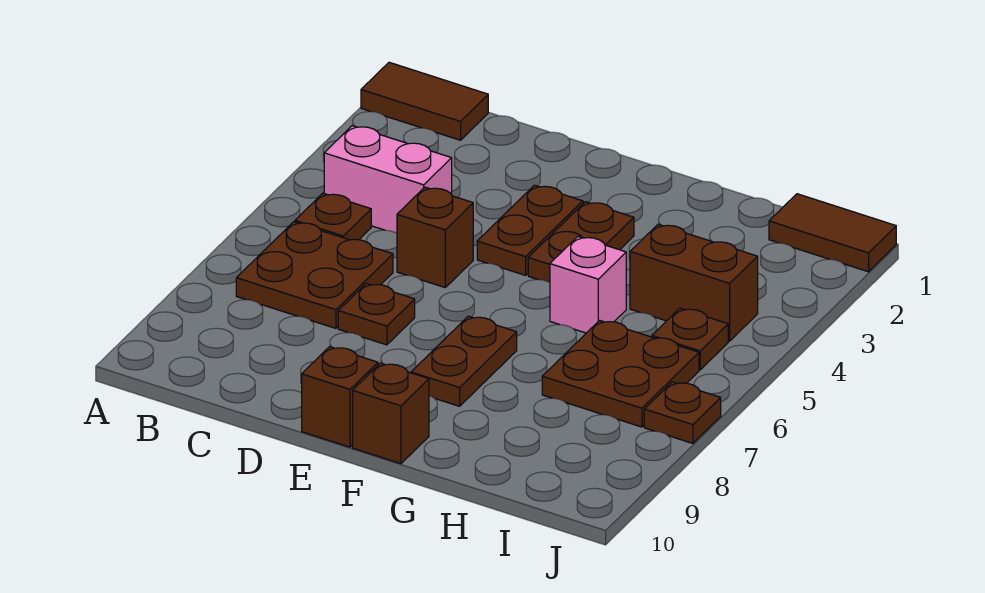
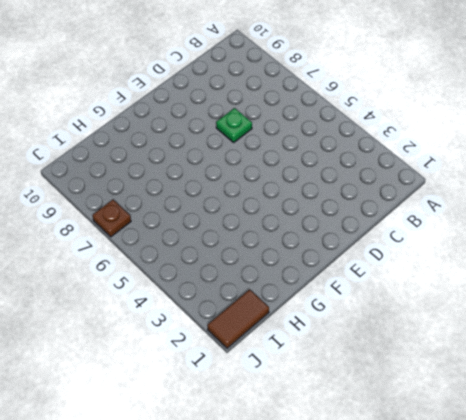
green 1x1 plate [216,108,252,142] -> brown 1x1 plate [338,283,415,345]
none -> brown 1x2 tile [361,62,488,140]
none -> pink 1x2 brick [324,126,452,233]
none -> brown 1x1 plate [295,193,371,240]

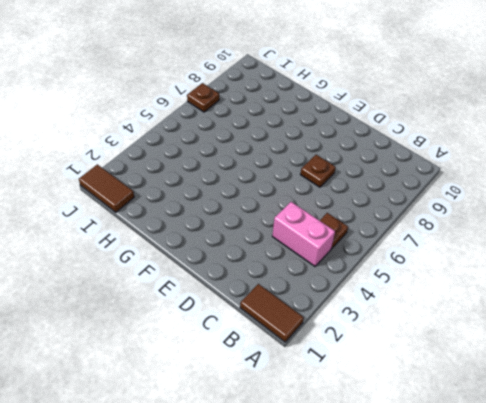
none -> brown 2x2 plate [236,222,393,328]
none -> brown 1x1 brick [397,187,473,287]
none -> brown 1x2 plate [477,185,583,275]

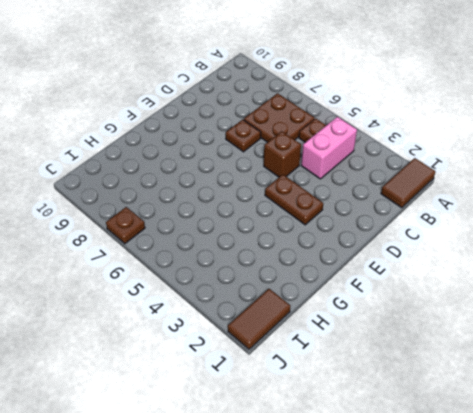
none -> brown 1x1 brick [302,347,378,447]
none -> brown 1x2 plate [528,202,634,283]
none -> brown 1x2 plate [411,316,517,406]

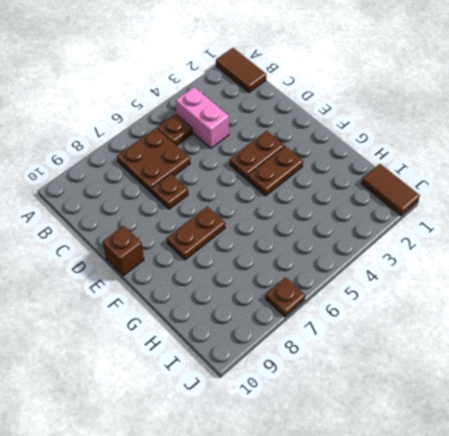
none -> brown 1x1 brick [397,187,473,287]
none -> brown 1x1 brick [353,363,429,464]
none -> pink 1x1 brick [550,237,626,333]

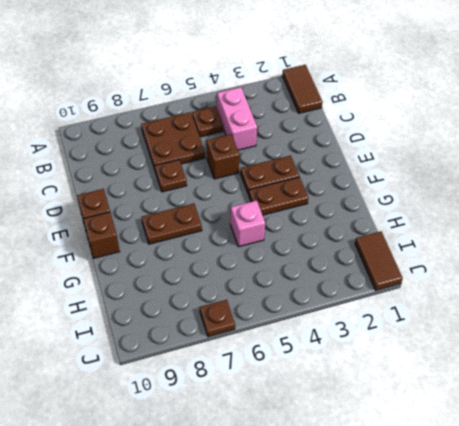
none -> brown 1x2 brick [630,224,758,341]
none -> brown 2x2 plate [542,320,699,427]
none -> brown 1x1 plate [652,308,728,370]

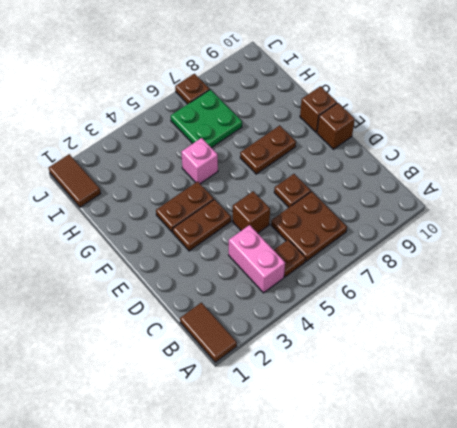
green 2x2 plate [171,90,242,148] -> brown 2x2 plate [542,320,699,427]
none -> brown 1x2 brick [630,224,758,341]
none -> brown 1x1 plate [652,308,728,370]

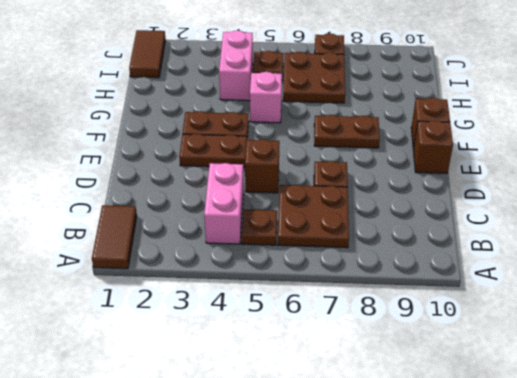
pink 1x2 brick [219,30,253,101] -> brown 1x2 brick [630,224,758,341]

